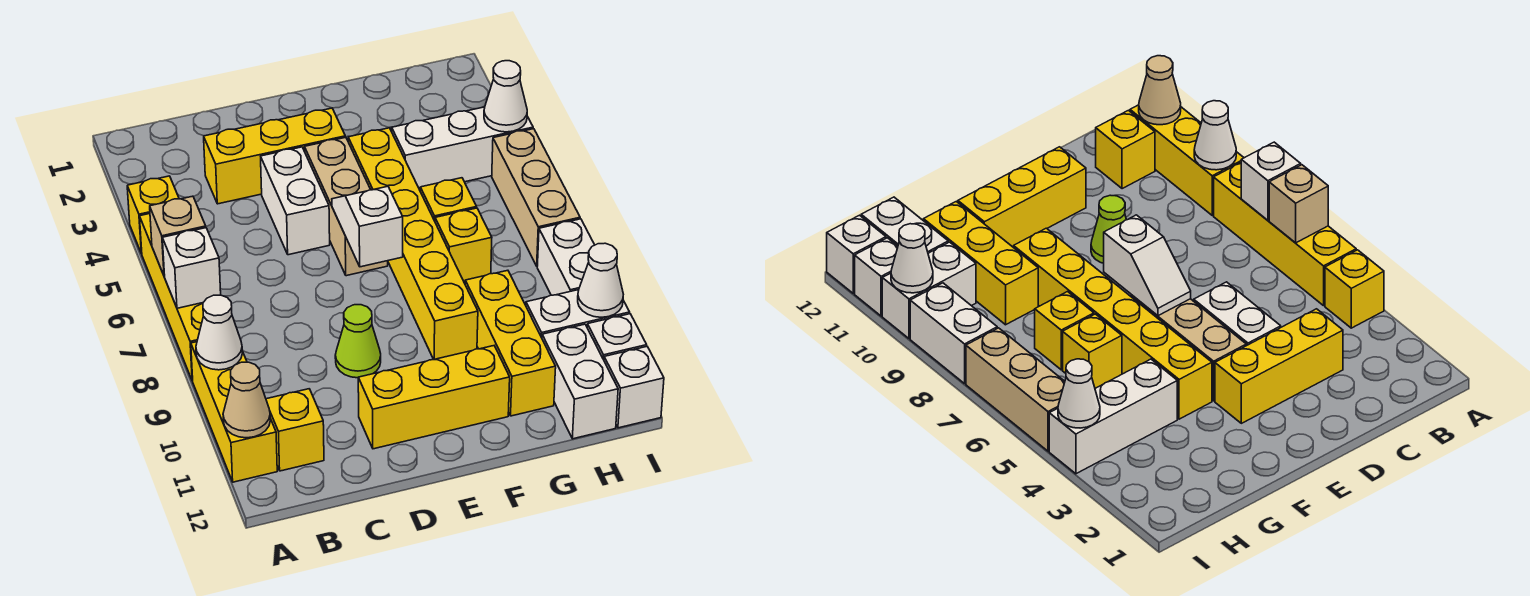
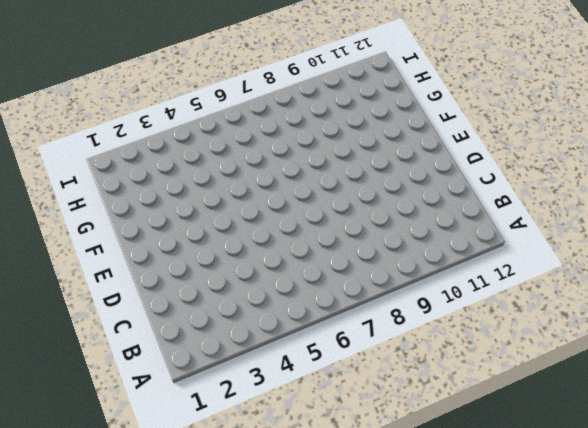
none -> yellow 1x1 brick [127,176,179,254]
none -> yellow 1x4 brick [140,214,203,381]
none -> yellow 1x3 brick [191,342,277,482]

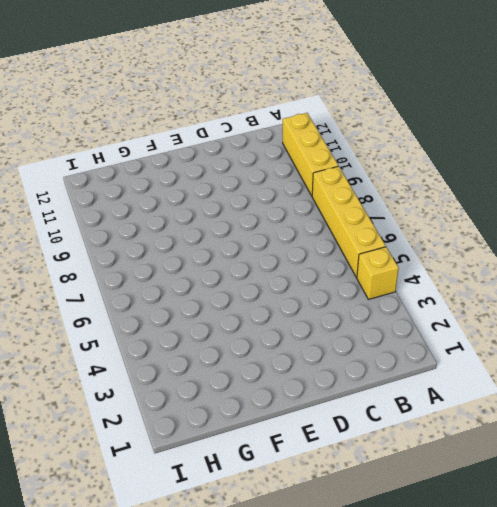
none -> yellow 1x1 brick [266,389,324,471]
none -> yellow 1x3 brick [204,108,345,204]
none -> white 1x2 brick [261,147,330,255]

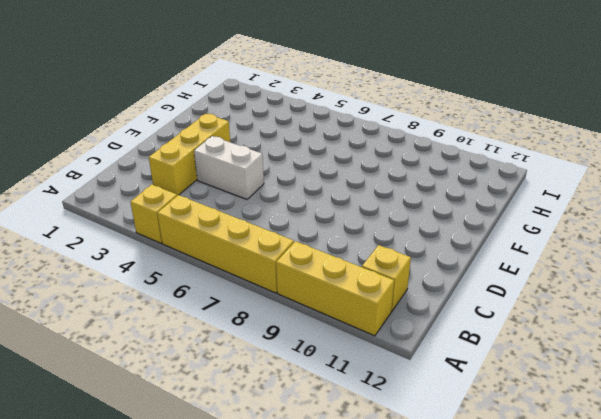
none -> lime 1x1 cone [335,305,381,378]
none -> yellow 1x3 brick [358,346,510,449]
none -> tan 1x3 brick [304,137,388,276]

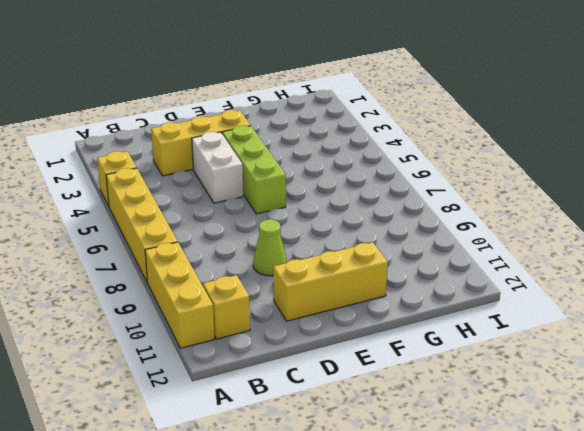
lime 1x3 brick [222,125,286,214] -> tan 1x3 brick [304,137,388,276]
none -> yellow 1x6 brick [348,128,478,360]
none -> white 1x3 brick [392,107,533,190]
none -> yellow 1x1 brick [420,178,477,221]

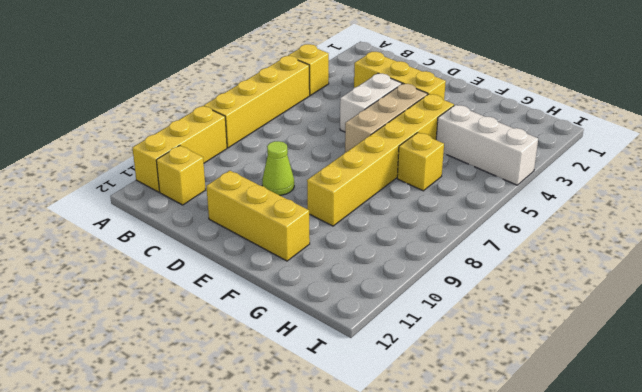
none -> yellow 1x1 brick [435,208,492,283]
none -> yellow 1x3 brick [465,270,556,416]
none -> white 1x2 brick [526,290,630,338]

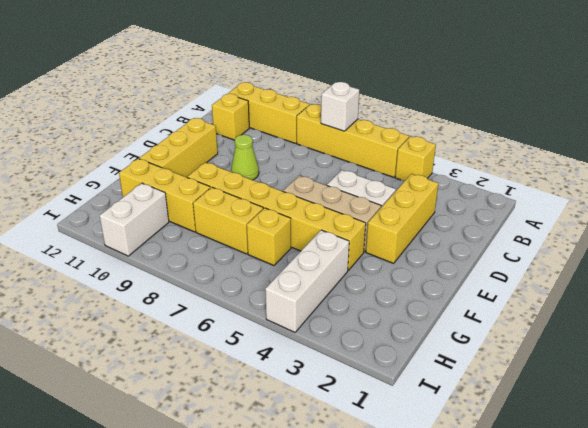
yellow 1x2 brick [193,187,263,254] -> yellow 1x1 brick [435,208,492,283]
none -> white 1x2 brick [542,324,618,439]
none -> tan 1x3 brick [492,129,580,266]
none -> white 1x2 brick [537,219,594,295]

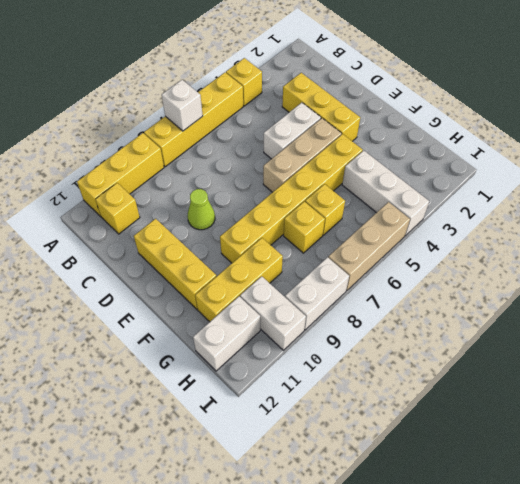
none -> white 1x1 brick [587,314,647,360]
none -> white 1x1 brick [604,347,664,428]
none -> tan 1x1 brick [150,196,206,276]

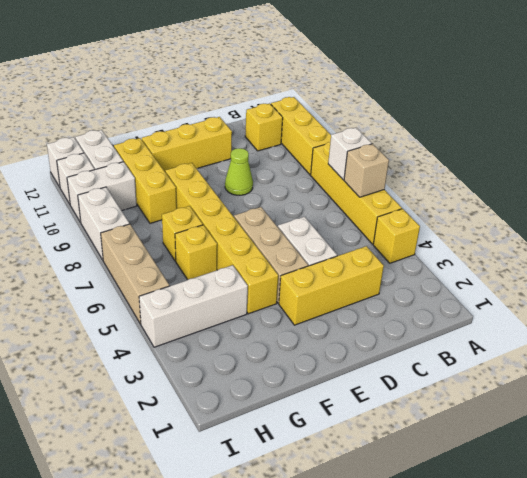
none -> white 1x1 cone [196,295,242,370]
none -> tan 1x1 cone [223,362,270,438]
none -> white 1x2 slope [332,186,403,267]

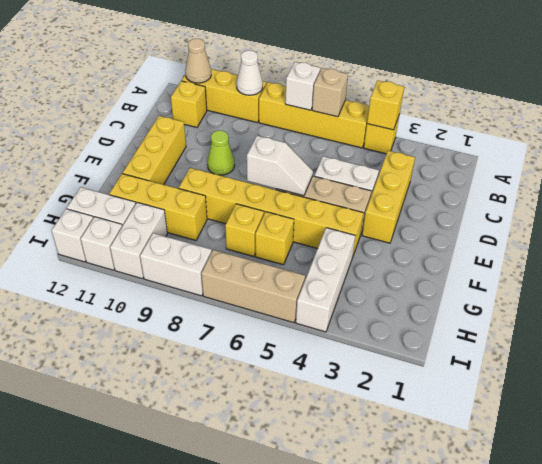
yellow 1x1 brick [367,81,404,130] -> none
none -> white 1x1 cone [484,61,527,132]
none -> white 1x1 cone [578,243,623,317]

